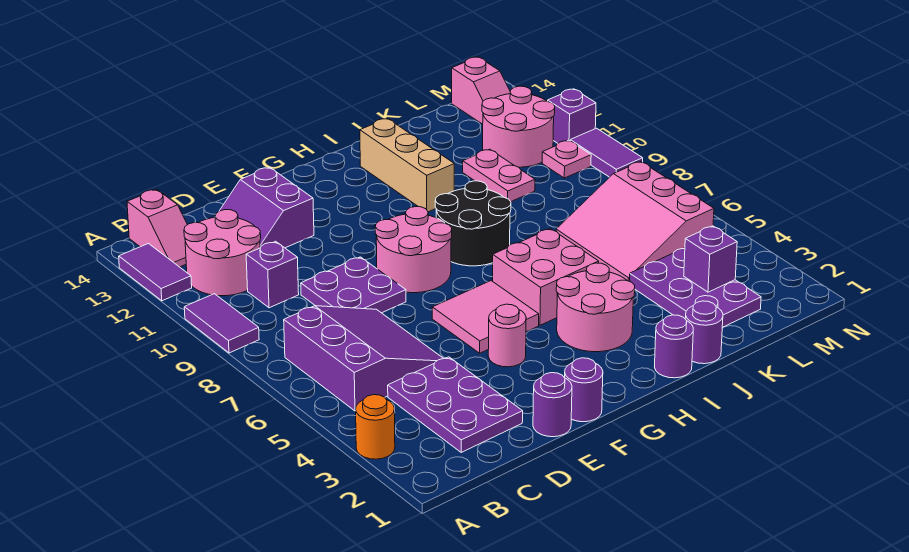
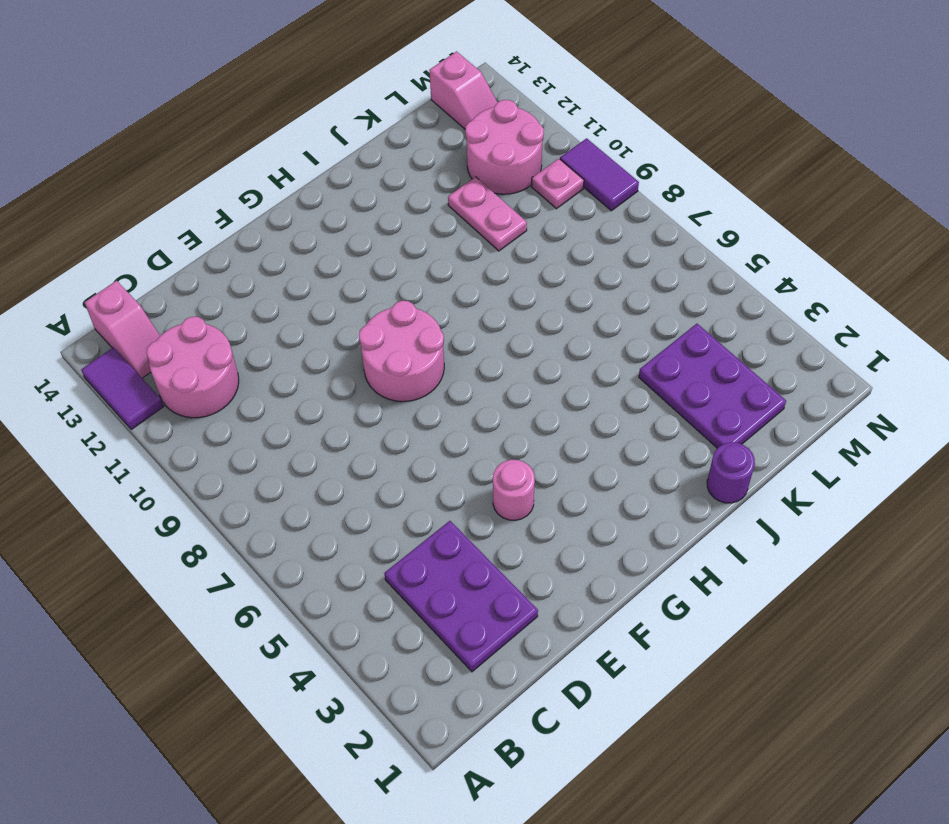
none -> orange 1x1 round brick [356,395,395,459]
none -> purple 1x2 tile [184,294,259,353]
none -> purple 3x3 slope [284,306,444,411]
none -> purple 1x1 brick [246,241,299,308]

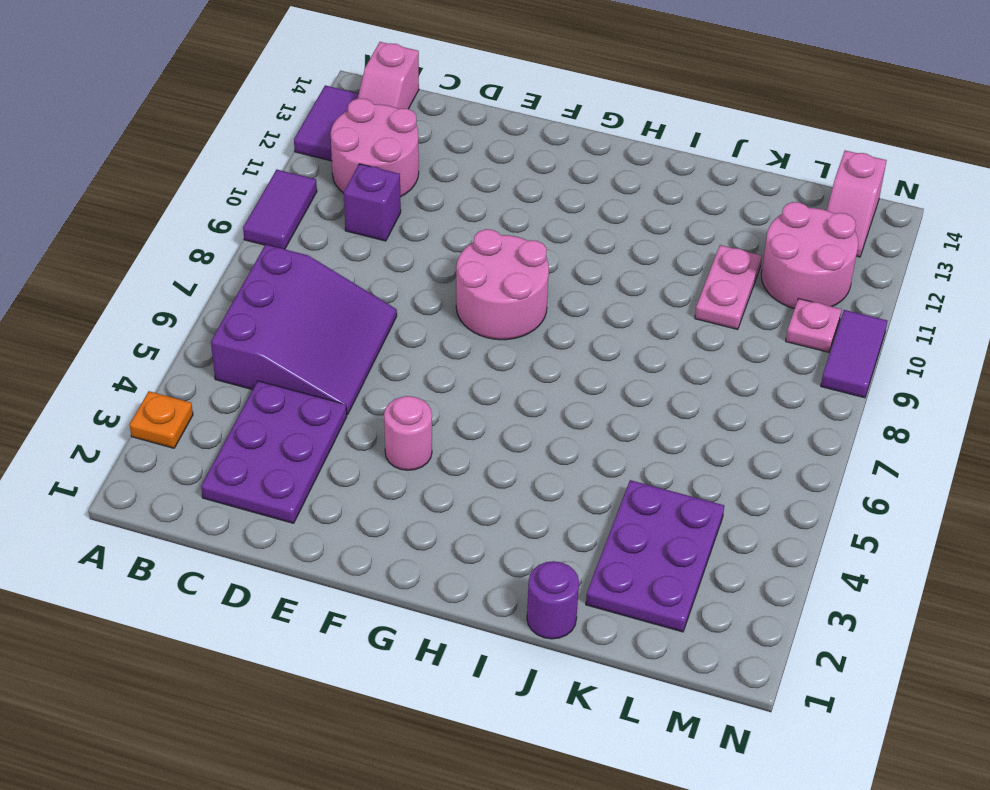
orange 1x1 plate [130,391,193,448] -> orange 1x1 round brick [356,395,395,459]
none -> purple 2x2 plate [301,257,406,313]
none -> purple 2x2 slope [220,167,314,248]
none -> purple 1x1 round brick [533,373,572,437]
none -> purple 1x1 round brick [565,358,603,422]

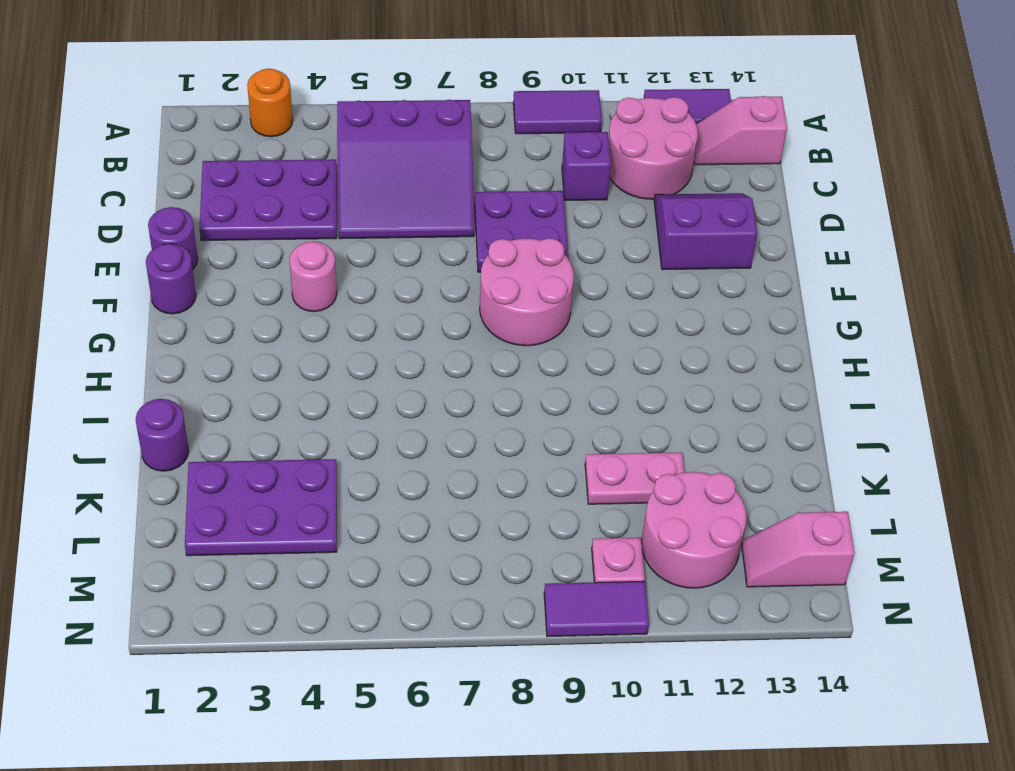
none -> pink 2x2 tile [432,281,539,353]
none -> pink 2x2 round brick [556,263,635,352]
none -> pink 2x2 brick [493,229,599,325]
none -> black 2x2 round brick [435,181,511,266]

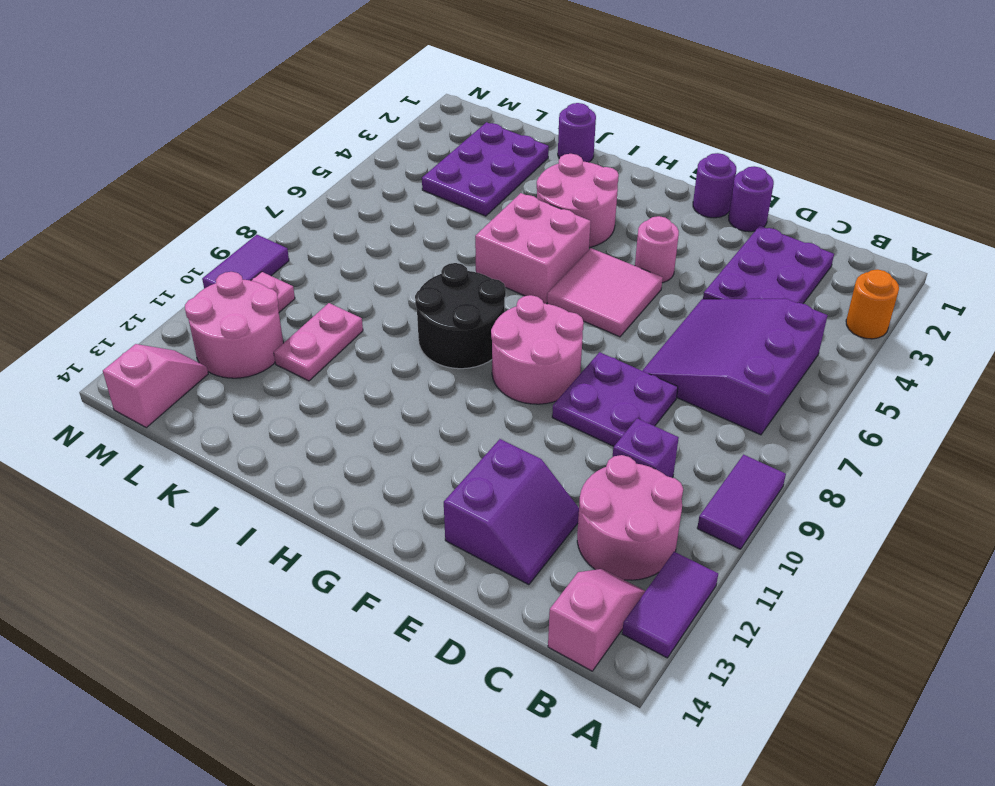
none -> purple 1x1 round brick [655,315,693,378]
none -> tan 1x3 brick [360,118,454,212]
none -> pink 3x3 slope [556,162,714,281]
none -> purple 1x1 brick [548,89,596,143]

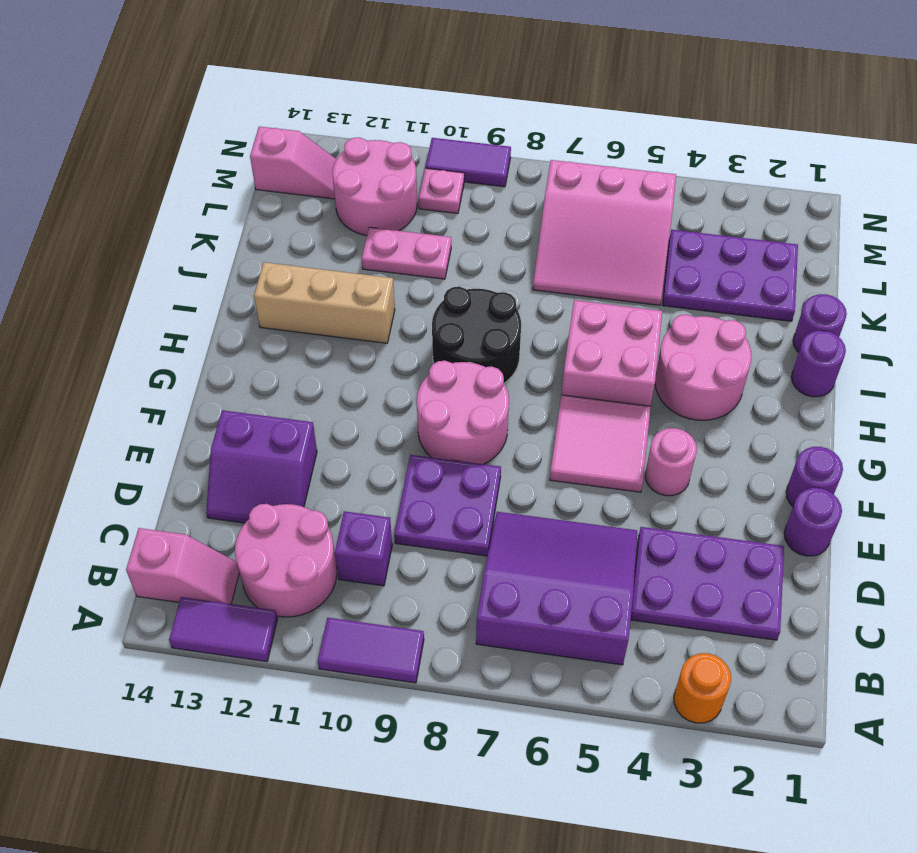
none -> purple 1x1 brick [548,89,596,143]
none -> purple 1x1 brick [684,226,737,292]

